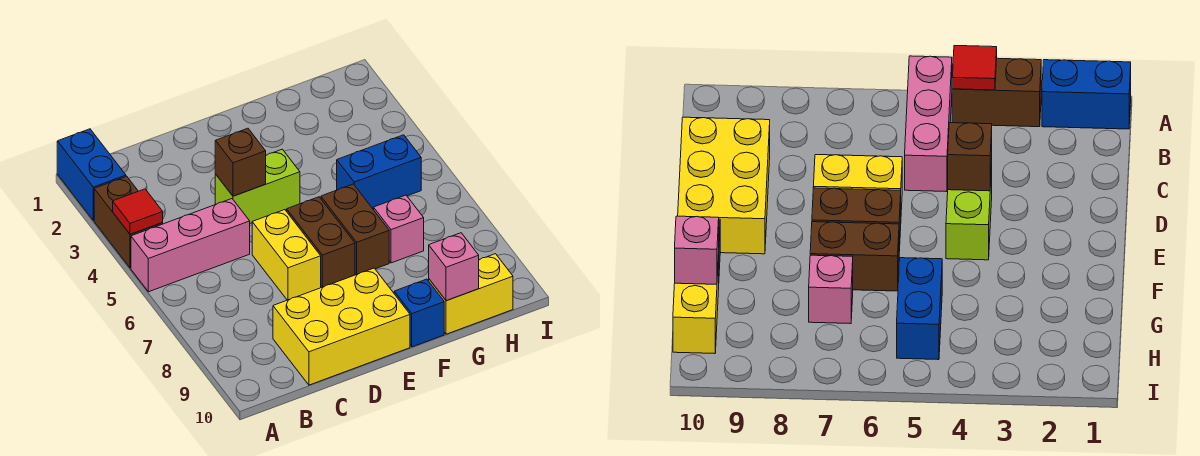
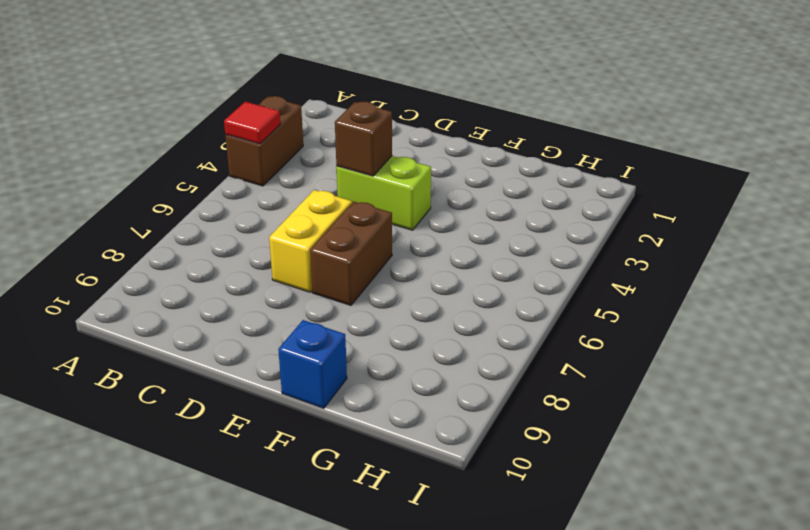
none -> blue 1x2 brick [57,129,126,220]
none -> pink 1x3 brick [131,199,250,292]
none -> yellow 2x3 brick [273,268,410,385]

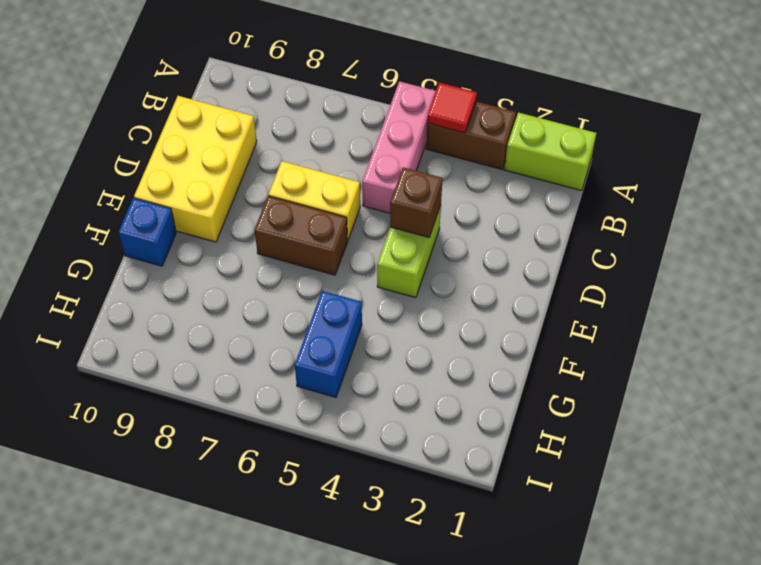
lime 1x2 brick [504,112,596,191] -> blue 1x2 brick [57,129,126,220]
none -> brown 1x2 brick [321,184,389,275]
none -> pink 1x1 brick [374,195,424,263]
none -> yellow 1x2 brick [429,254,513,334]

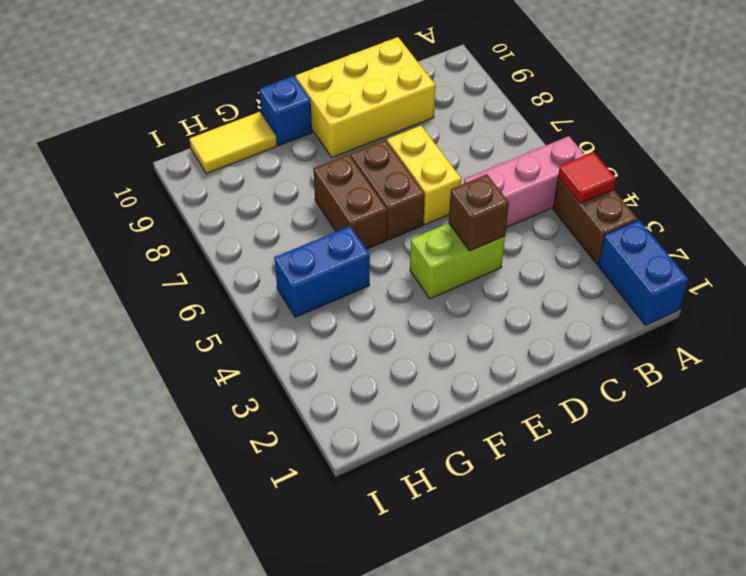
yellow 1x2 tile [190,112,277,174] -> yellow 1x2 brick [429,254,513,334]
none -> pink 1x1 brick [374,195,424,263]
none -> pink 1x1 brick [429,233,479,301]

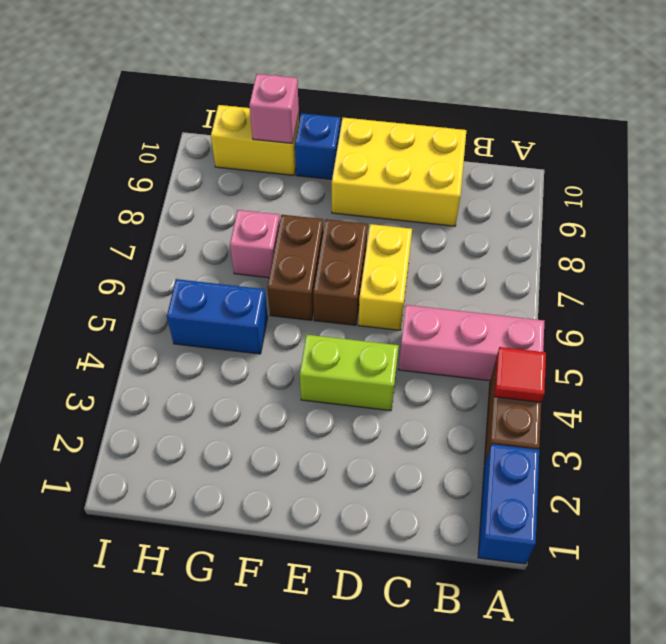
none -> brown 1x1 brick [215,128,266,196]

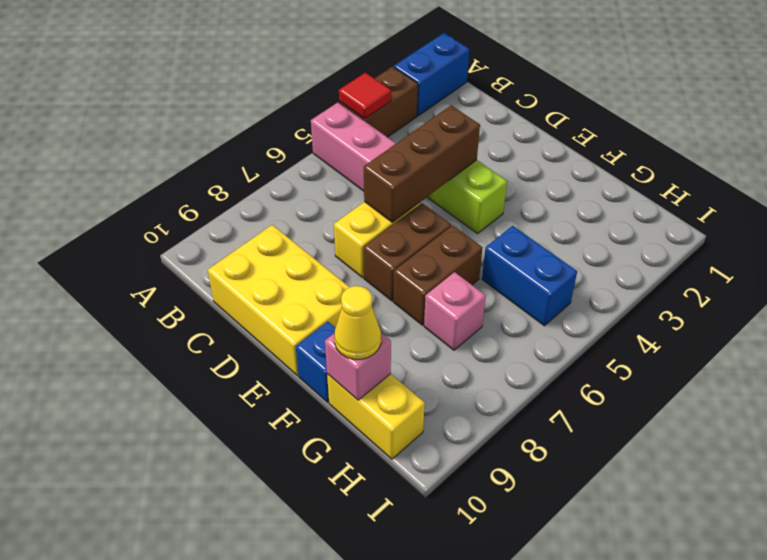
brown 1x3 brick [364,105,480,222] -> brown 1x1 brick [215,128,266,196]
yellow 1x1 cone [334,286,381,359] -> none

